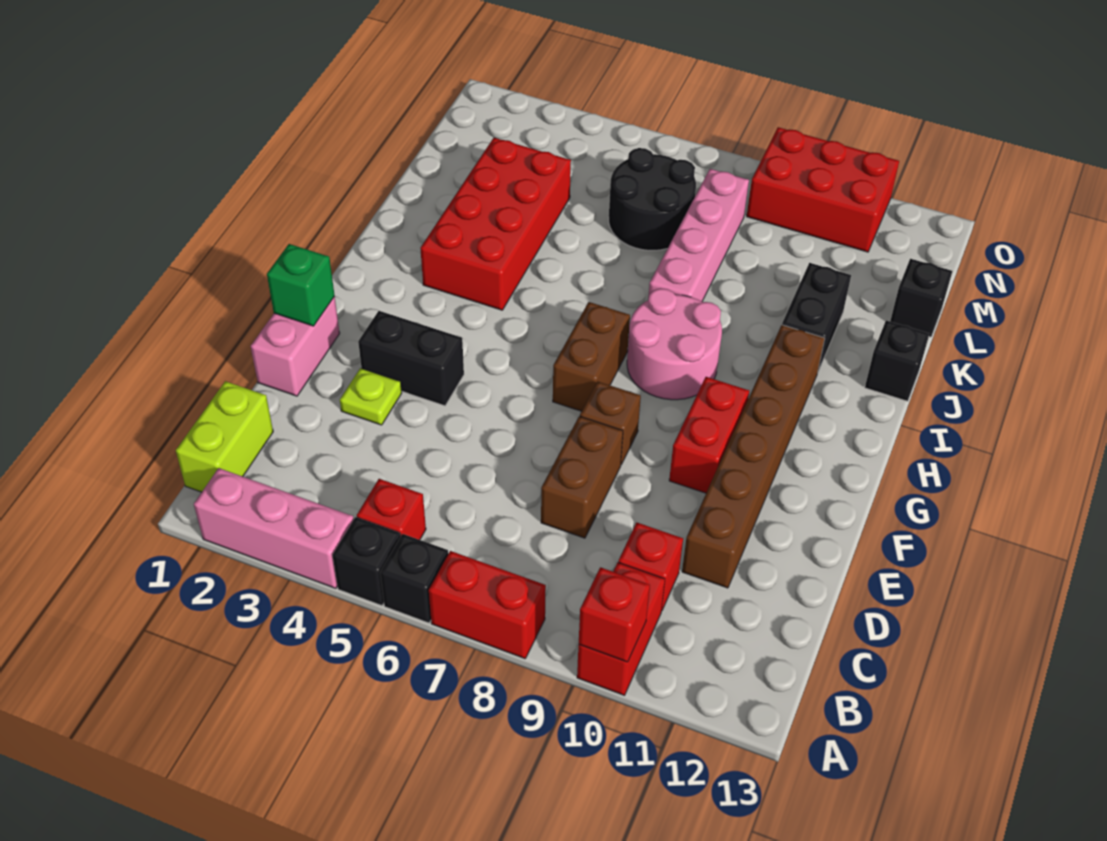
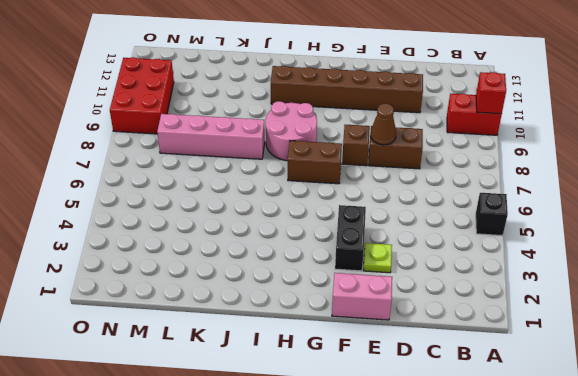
brown 1x1 cone [371,103,396,145] -> none
none -> pink 1x3 brick [194,468,354,588]
none -> black 1x1 brick [380,534,448,623]
none -> red 1x2 brick [429,551,546,659]

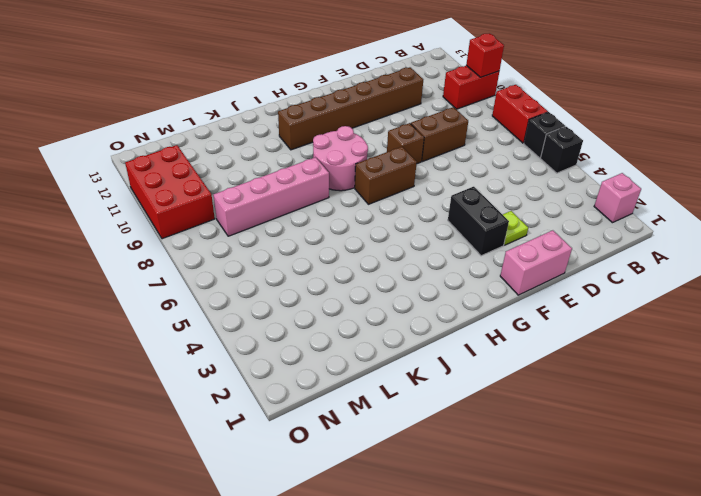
pink 1x1 brick [594,173,641,223] -> pink 1x3 brick [194,468,354,588]
none -> lime 1x2 brick [176,381,273,492]
none -> red 1x1 brick [357,479,426,540]
none -> red 1x1 brick [618,523,683,611]

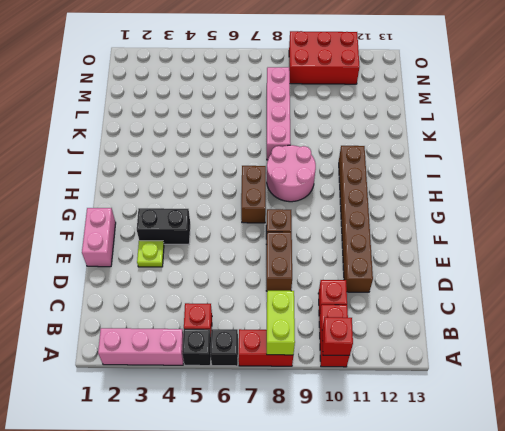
lime 1x2 brick [267,291,295,355] -> lime 1x2 brick moved to [176,381,273,492]
none -> red 1x2 brick [669,377,749,493]
none -> red 2x4 brick [420,138,571,310]
none -> black 1x2 brick [782,263,851,371]

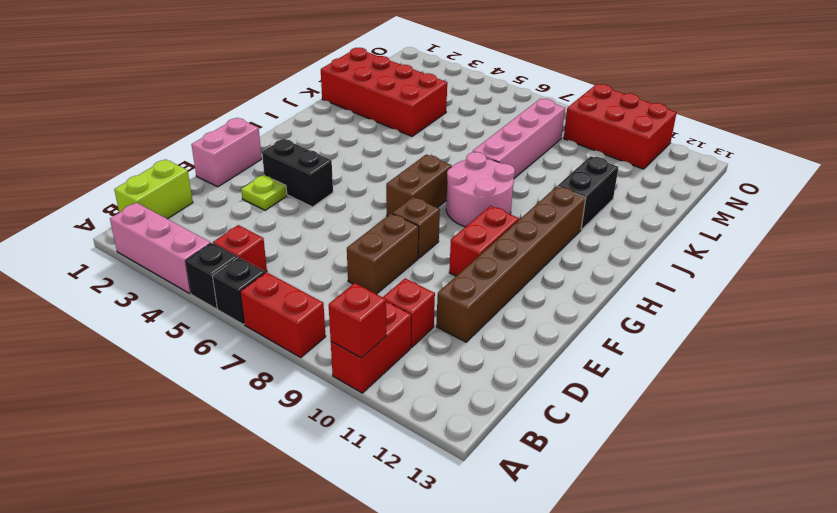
red 2x4 brick [321,48,447,136] -> red 2x4 brick turned to [420,138,571,310]
none -> black 1x1 brick [865,320,929,401]
none -> black 2x2 round brick [609,148,696,250]
none -> black 1x1 brick [890,259,952,337]

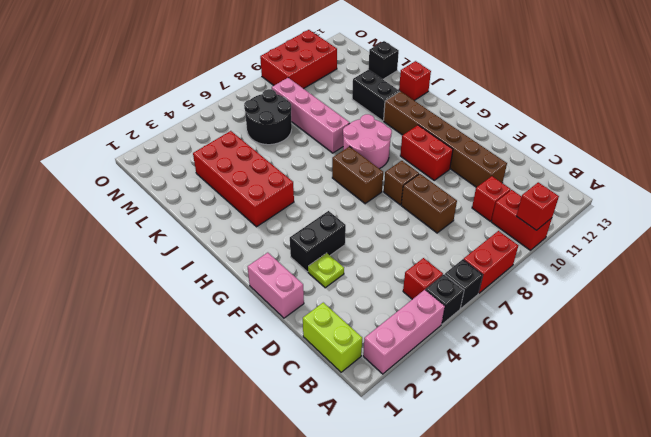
red 1x1 brick [399,61,431,101] -> black 1x1 brick [865,320,929,401]
none -> green 1x1 brick [267,244,335,326]

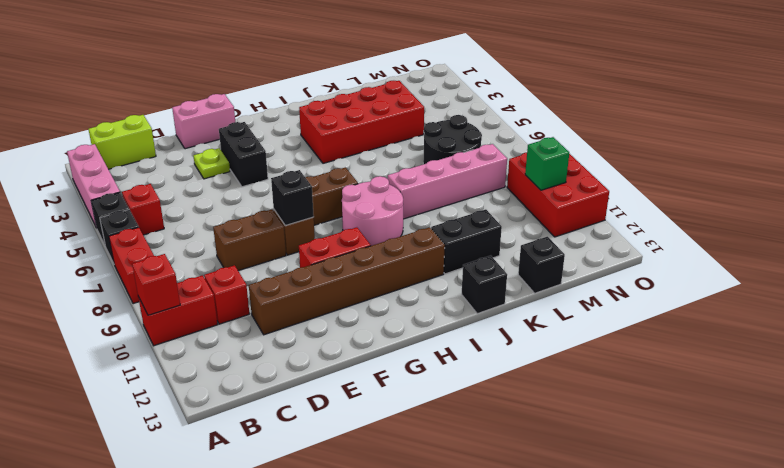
black 1x1 brick [271,170,314,226] -> none
green 1x1 brick [525,137,569,190] -> green 1x1 brick moved to [267,244,335,326]

